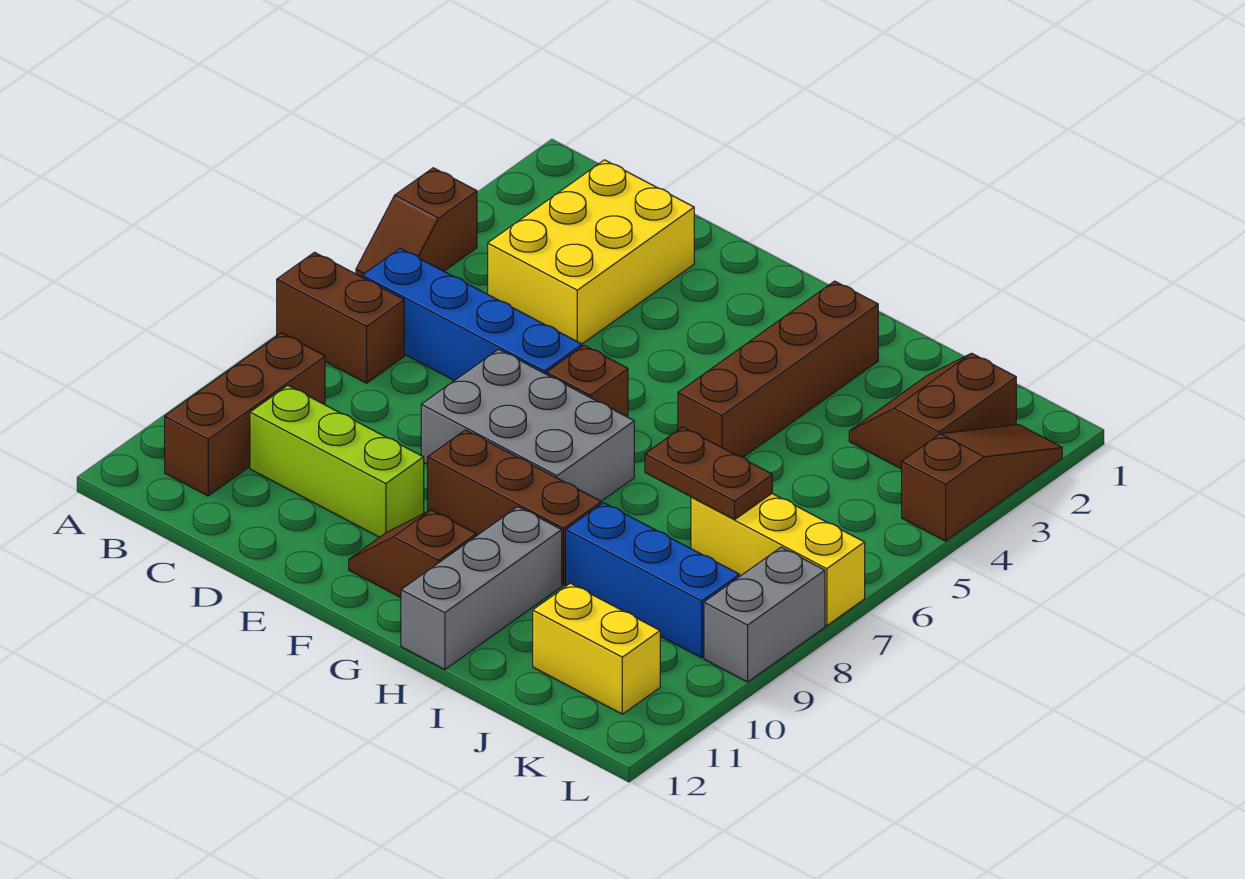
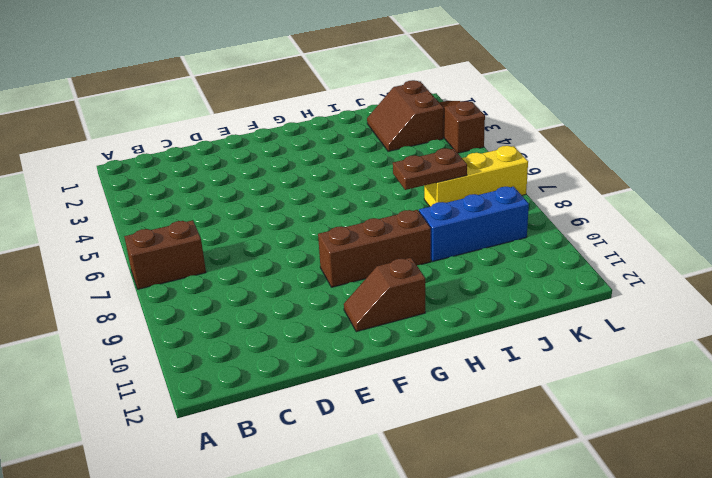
none -> brown 1x2 slope [356,168,477,277]
none -> blue 1x4 brick [362,249,582,381]
none -> brown 1x3 brick [165,333,325,496]

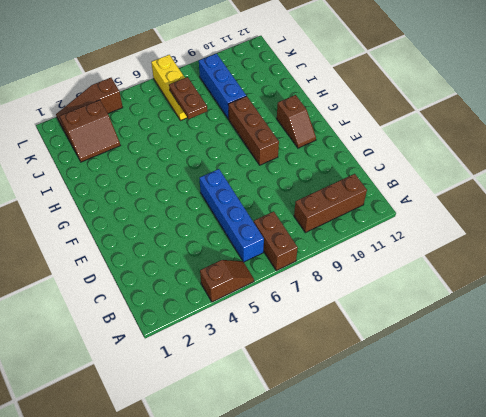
none -> yellow 2x3 brick [488,160,694,344]
none -> lime 1x3 brick [250,386,424,537]
none -> grey 2x3 brick [421,349,634,501]

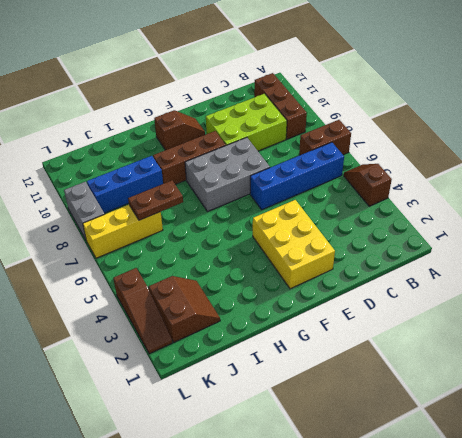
lime 2x3 brick [206,94,287,151] -> lime 1x3 brick [250,386,424,537]
yellow 2x3 brick [253,200,335,289] -> yellow 2x3 brick moved to [488,160,694,344]
none -> brown 1x1 brick [546,345,628,417]
none -> brown 1x4 brick [678,281,878,457]
none -> grey 1x3 brick [401,507,562,670]

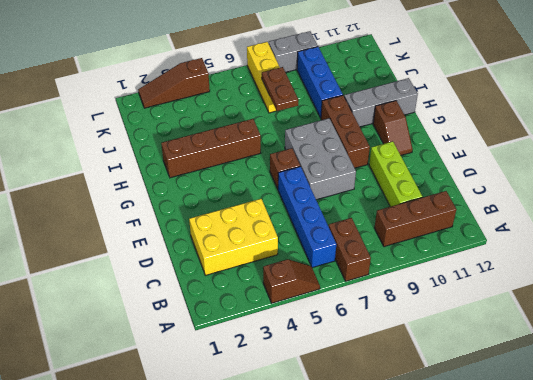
none -> brown 2x2 slope [849,353,1016,469]
none -> yellow 1x2 brick [533,583,660,714]

